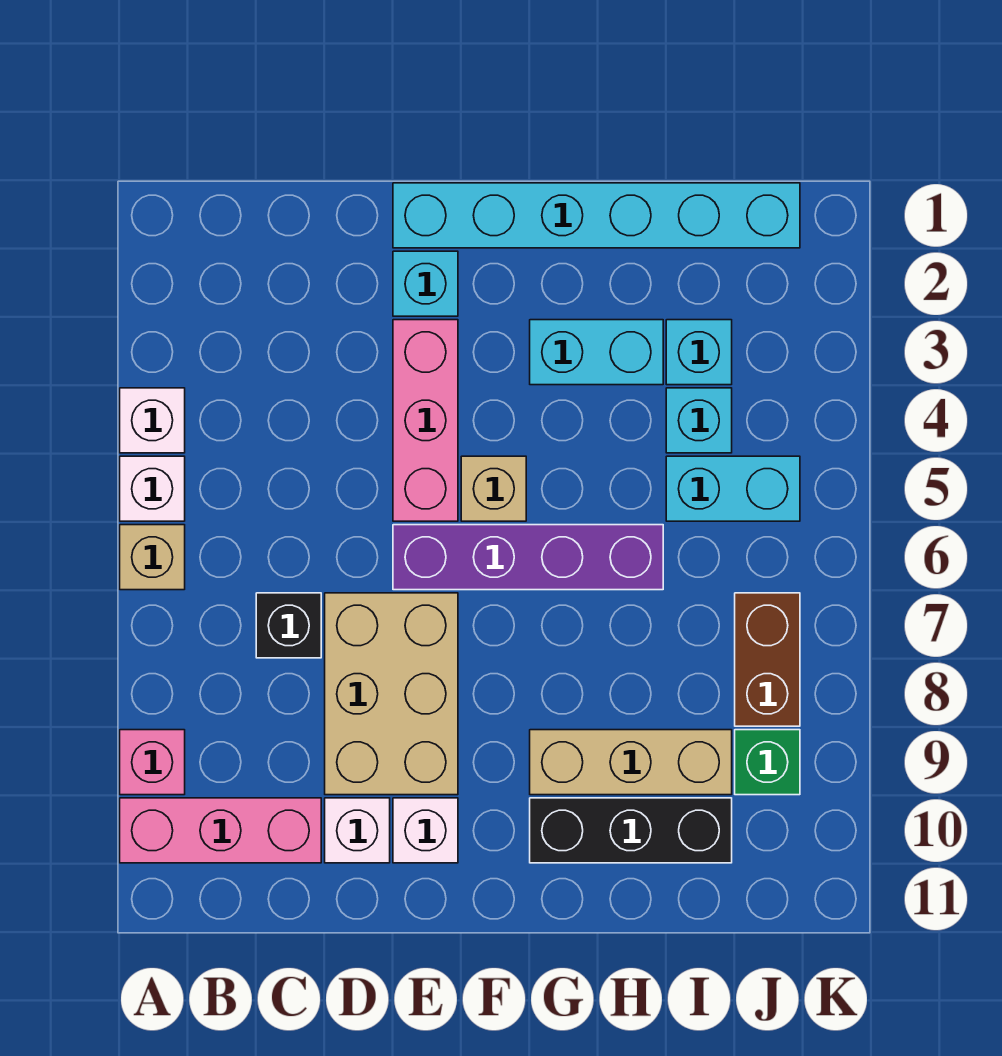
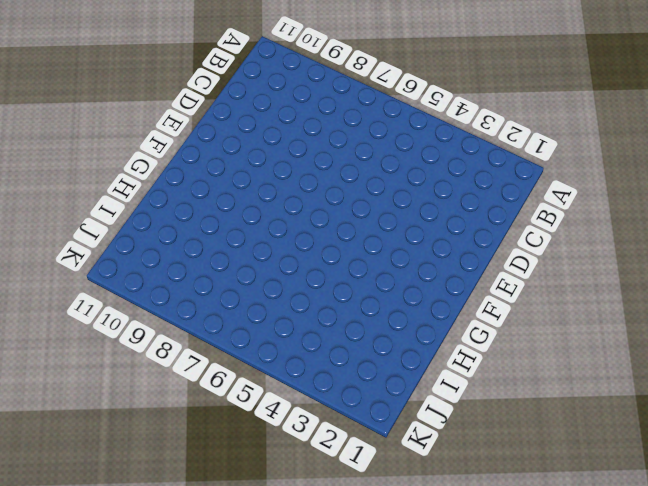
none -> white 1x1 brick [120,388,185,453]
none -> white 1x1 brick [120,456,185,521]
none -> tan 1x1 brick [120,525,185,590]

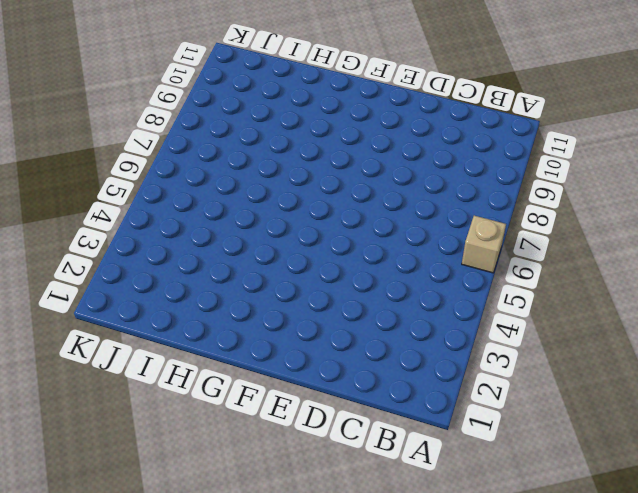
none -> white 1x1 brick [120,388,185,453]
none -> white 1x1 brick [120,456,185,521]
none -> pink 1x1 brick [120,730,185,795]

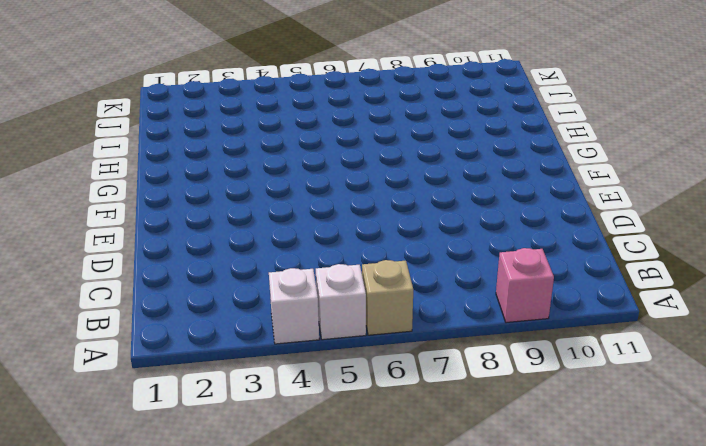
none -> pink 1x3 brick [120,798,321,863]
none -> black 1x1 brick [256,593,321,658]
none -> tan 2x3 brick [325,593,458,795]

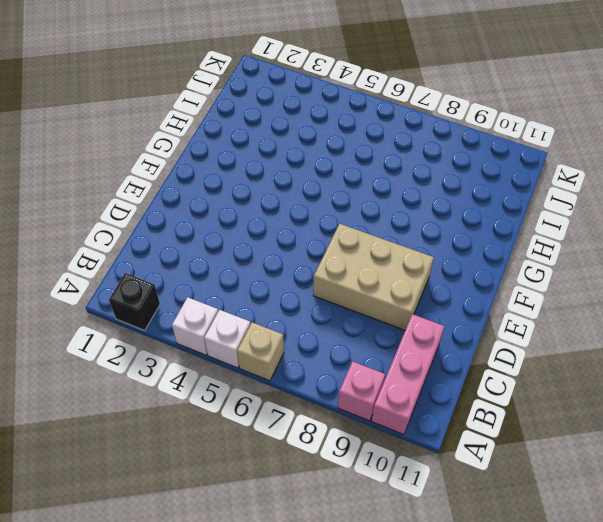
black 1x1 brick [109,273,160,330] -> black 1x1 brick moved to [256,593,321,658]
none -> white 1x1 brick [325,798,390,863]
none -> cyan 1x6 brick [393,183,800,248]
none -> cyan 1x1 brick [393,251,458,316]

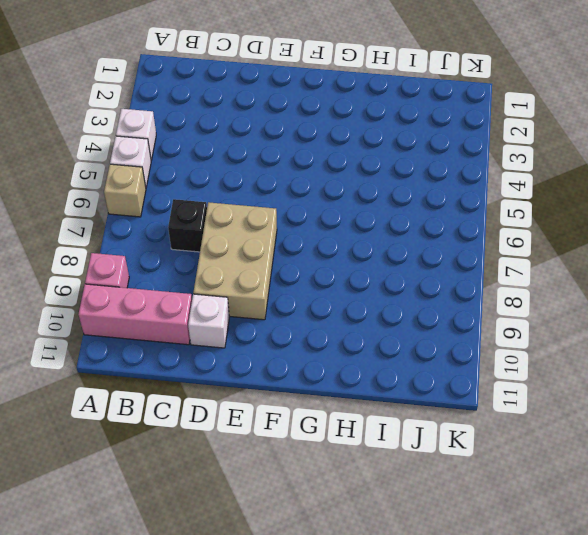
none -> cyan 1x6 brick [393,183,800,248]
none -> cyan 1x1 brick [393,251,458,316]
none -> pink 1x3 brick [393,320,458,521]

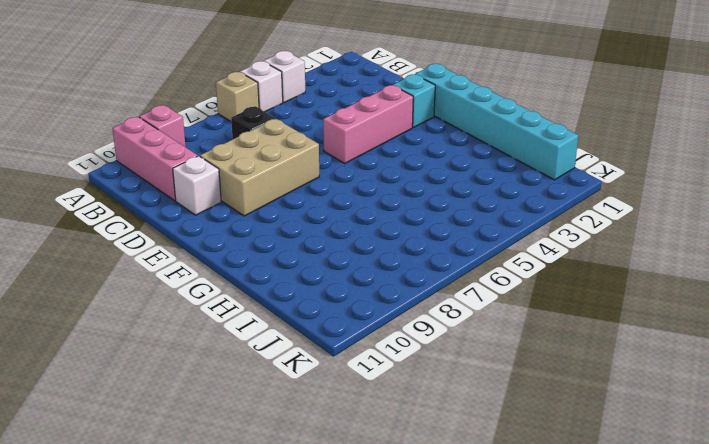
none -> purple 1x4 brick [393,525,663,590]
none -> white 1x1 brick [393,798,458,863]
none -> tan 1x1 brick [461,456,526,521]

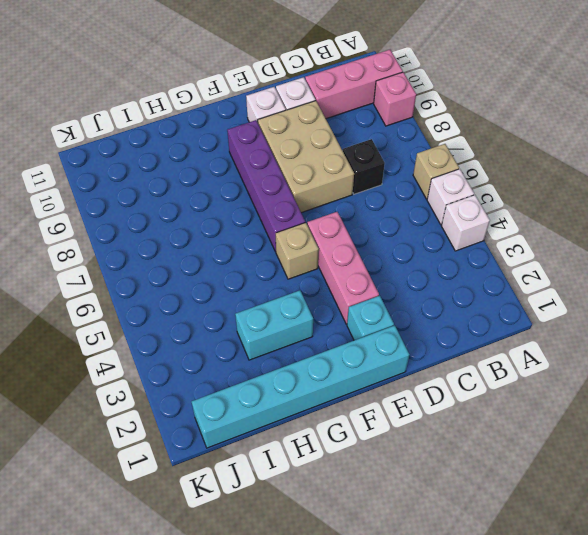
purple 1x4 brick [227,120,305,252] -> purple 1x4 brick turned to [393,525,663,590]
none -> tan 1x3 brick [530,730,732,795]
none -> black 1x3 brick [530,798,732,863]
none -> cyan 1x1 brick [666,320,732,385]

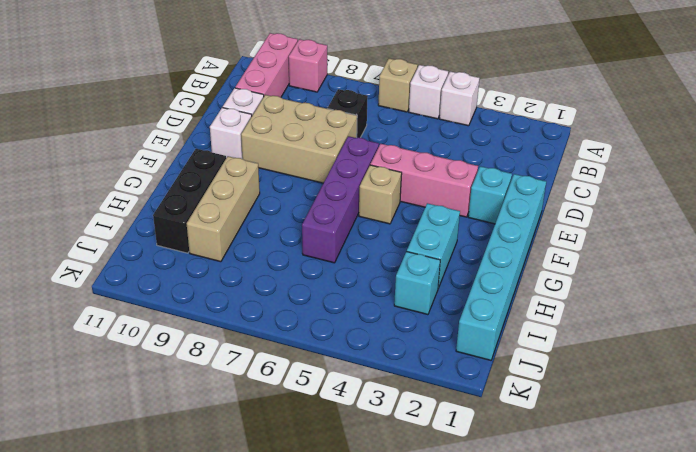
none -> cyan 1x1 brick [666,388,732,453]
none -> cyan 1x2 brick [666,456,800,521]
none -> brown 1x2 brick [735,593,800,726]

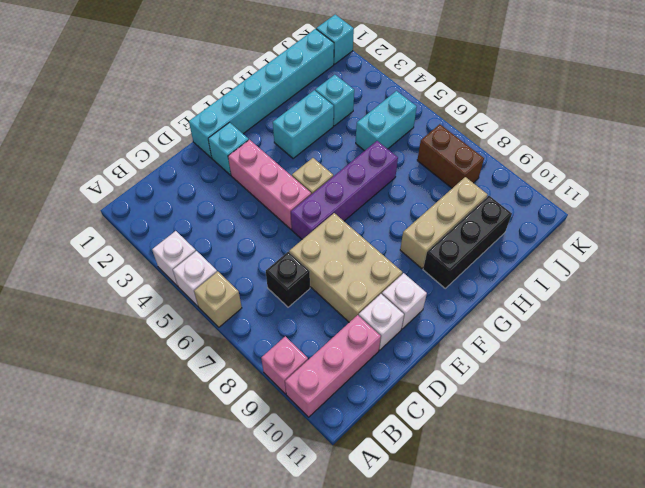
cyan 1x1 brick [316,15,354,64] -> cyan 1x1 brick moved to [666,388,732,453]
none -> green 1x1 brick [735,730,800,795]

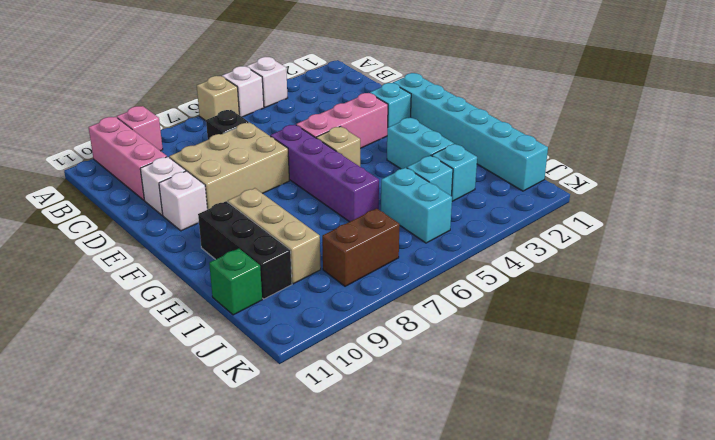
green 1x1 brick [209,248,262,315] -> green 1x1 brick moved to [735,730,800,795]

